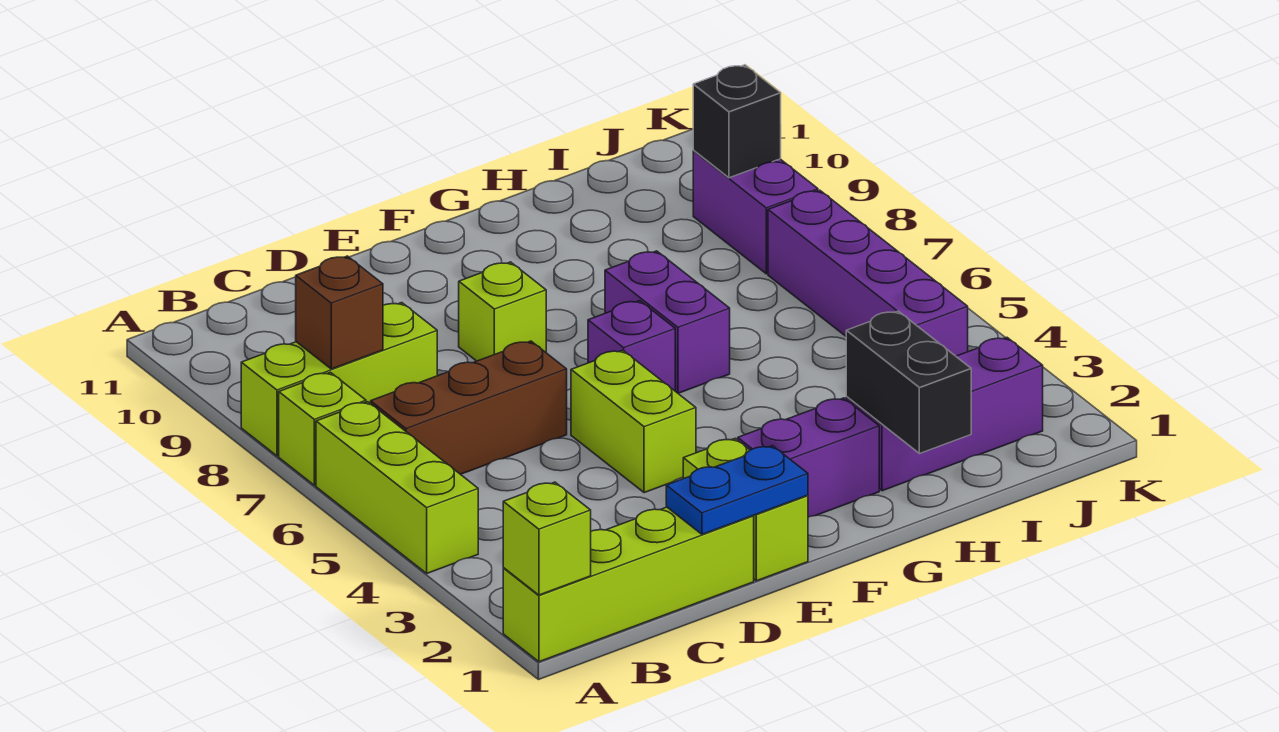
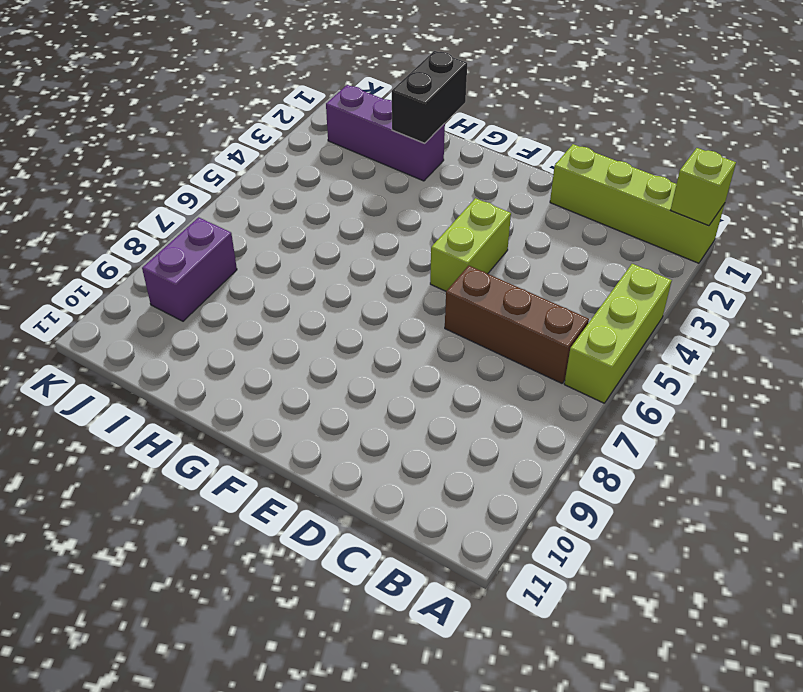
none -> lime 1x1 brick [279,372,366,485]
none -> lime 1x3 brick [241,303,437,456]
none -> lime 1x2 brick [683,439,808,581]

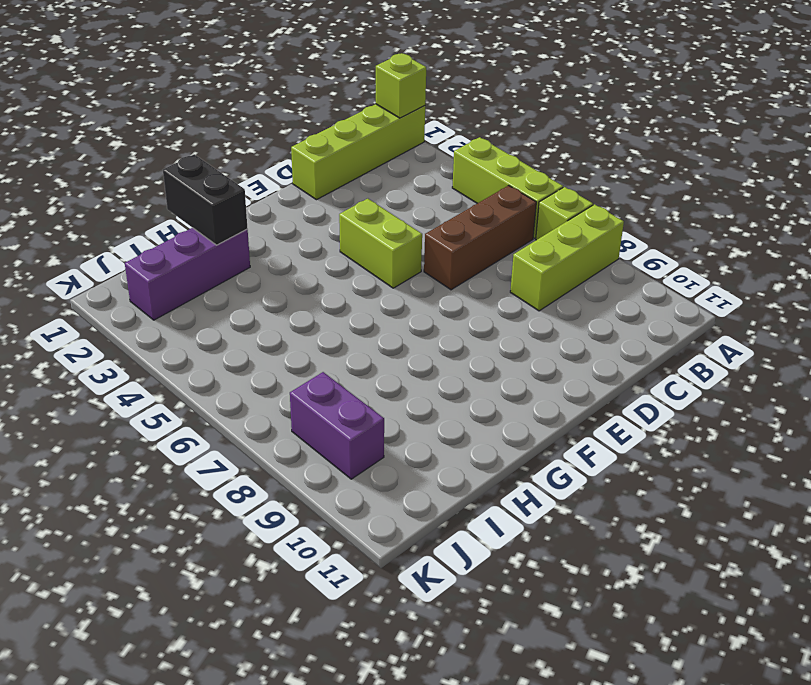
none -> lime 1x2 brick [683,439,808,581]
none -> lime 1x1 brick [459,262,546,361]
none -> purple 1x2 brick [738,398,879,517]

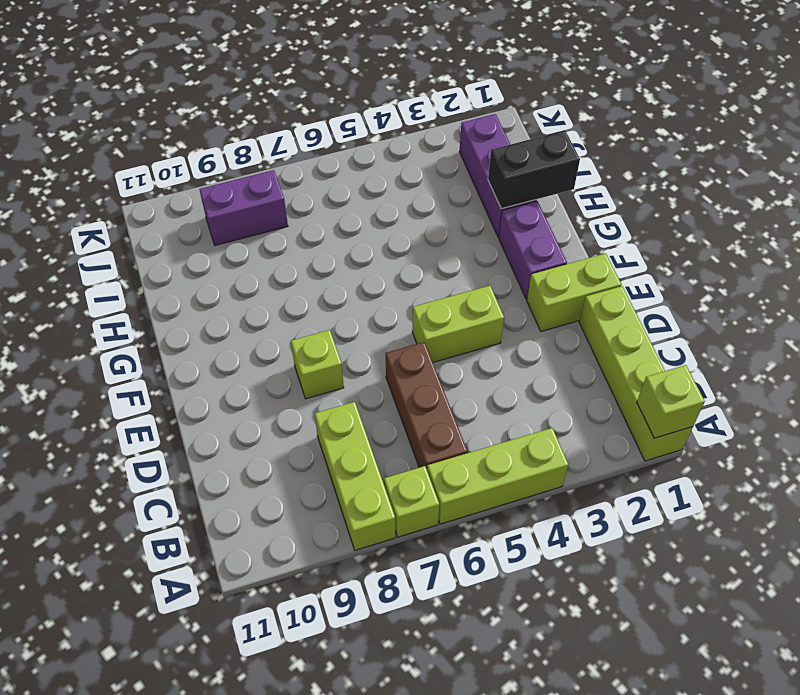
none -> purple 1x1 brick [588,301,675,391]
none -> purple 1x2 brick [605,251,730,393]
none -> purple 1x4 brick [768,190,968,356]

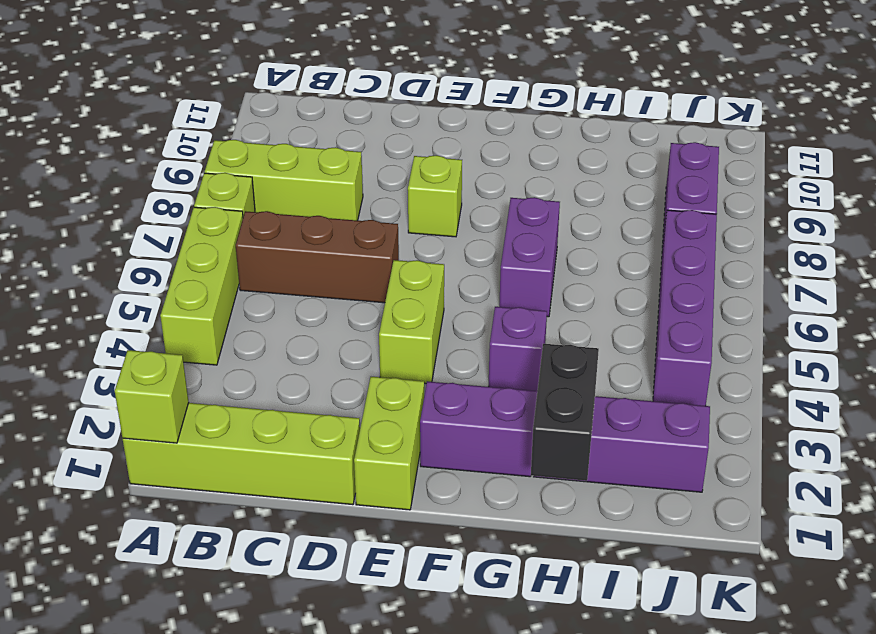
purple 1x1 brick [489,307,547,391] -> purple 1x1 brick moved to [588,301,675,391]
none -> brown 1x1 brick [296,256,383,369]
none -> blue 1x2 plate [666,446,808,534]
none -> black 1x1 brick [693,65,781,178]

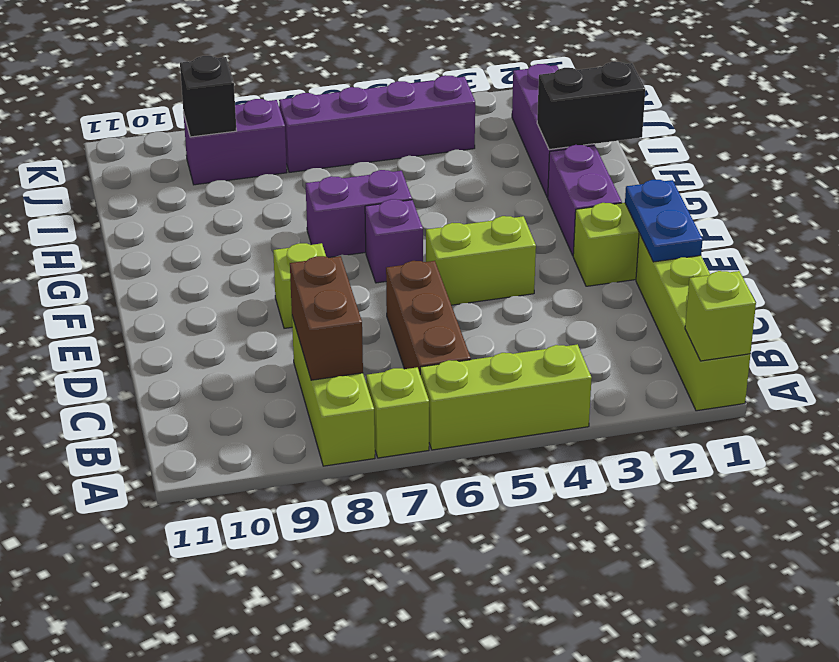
brown 1x2 brick [290,256,363,380] -> brown 1x1 brick [296,256,383,369]

